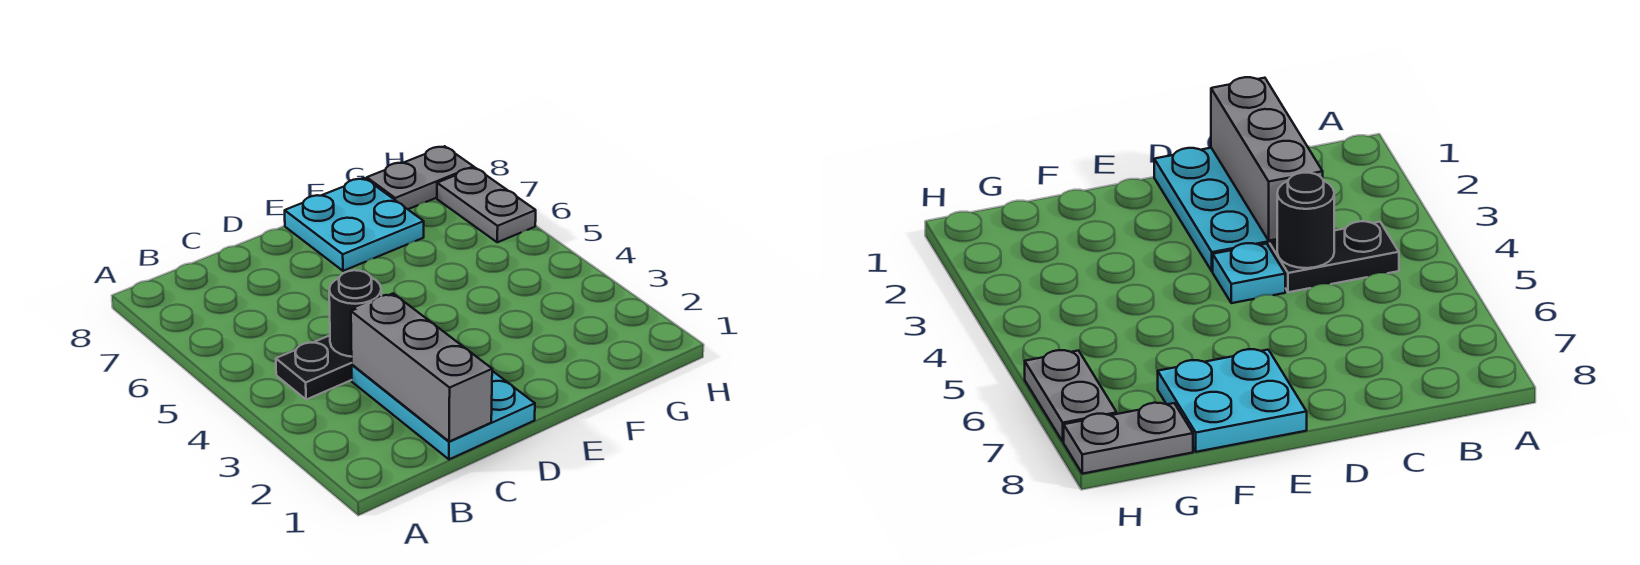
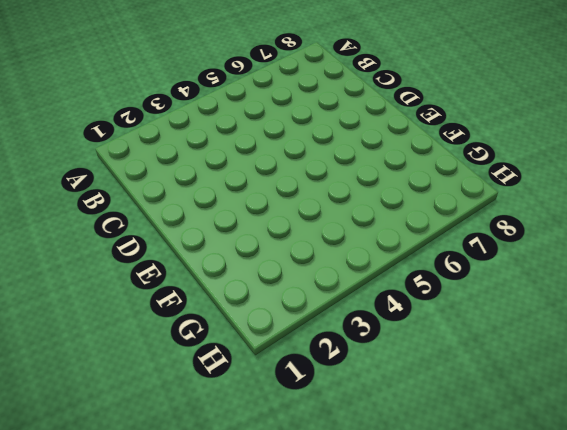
none -> black 1x2 plate [276,335,352,400]
none -> cyan 2x3 plate [352,365,535,459]

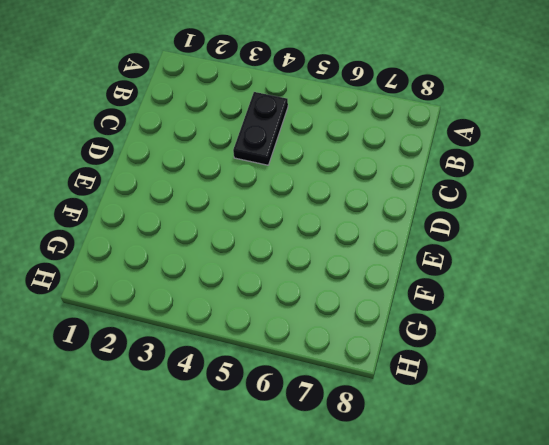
none -> cyan 2x3 plate [352,365,535,459]
none -> cyan 1x1 plate [1213,243,1285,303]

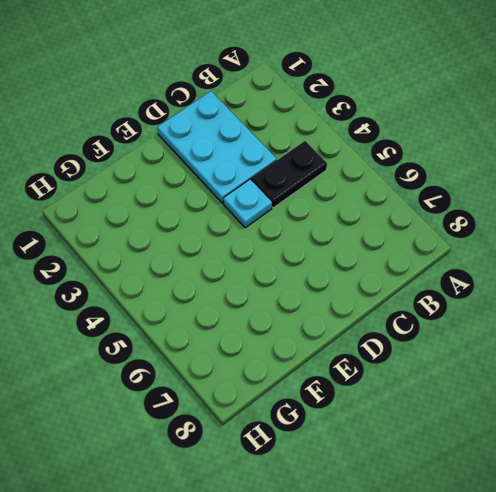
none -> cyan 2x2 plate [285,178,424,271]
none -> grey 1x2 plate [367,146,474,209]

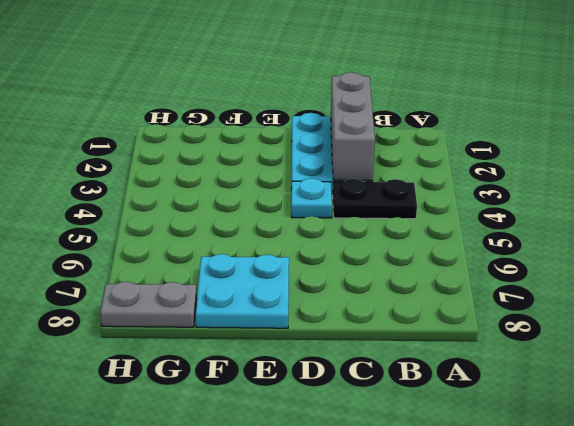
none -> grey 1x2 plate [437,168,536,242]
none -> black 1x1 round brick [329,270,381,357]

